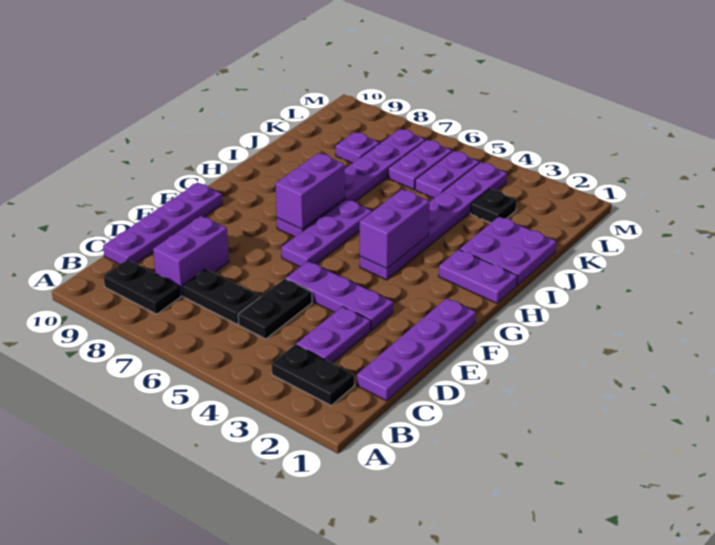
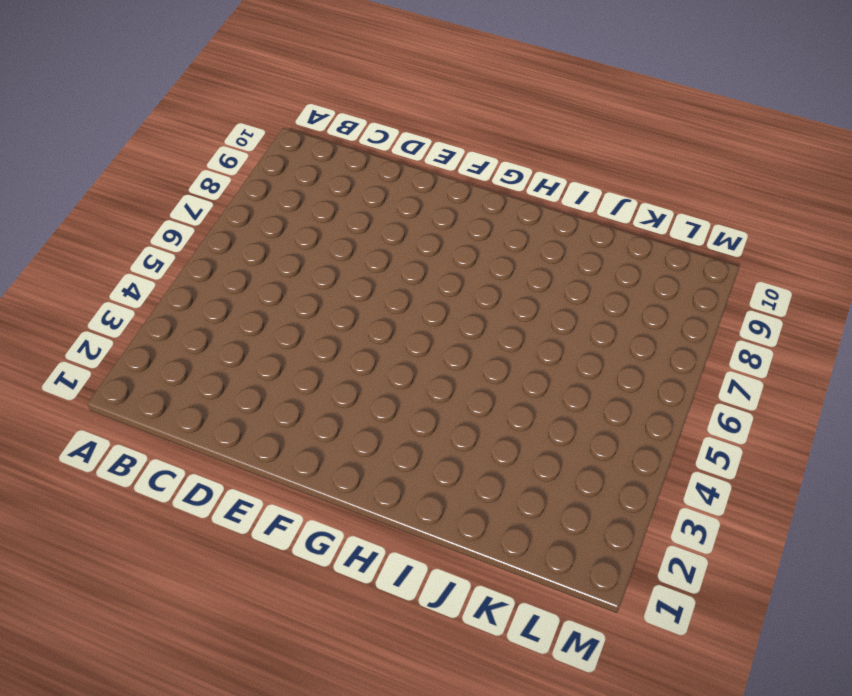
none -> black 1x2 plate [271,345,354,405]
none -> black 1x2 plate [103,260,181,314]
none -> purple 1x4 plate [357,298,476,401]

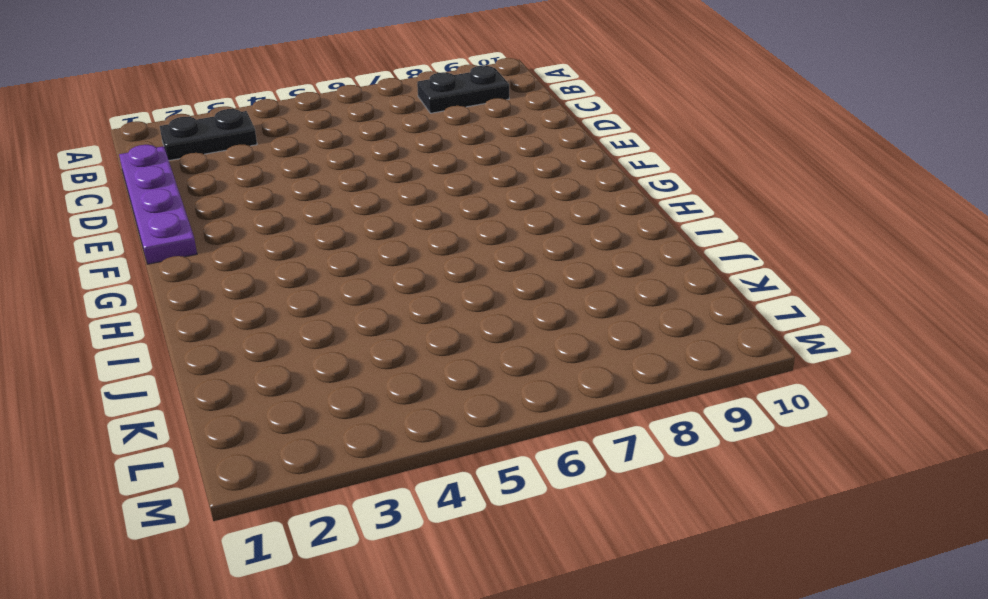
none -> purple 1x2 plate [296,307,371,363]
none -> black 1x2 plate [238,279,312,339]
none -> black 1x2 plate [182,269,260,324]

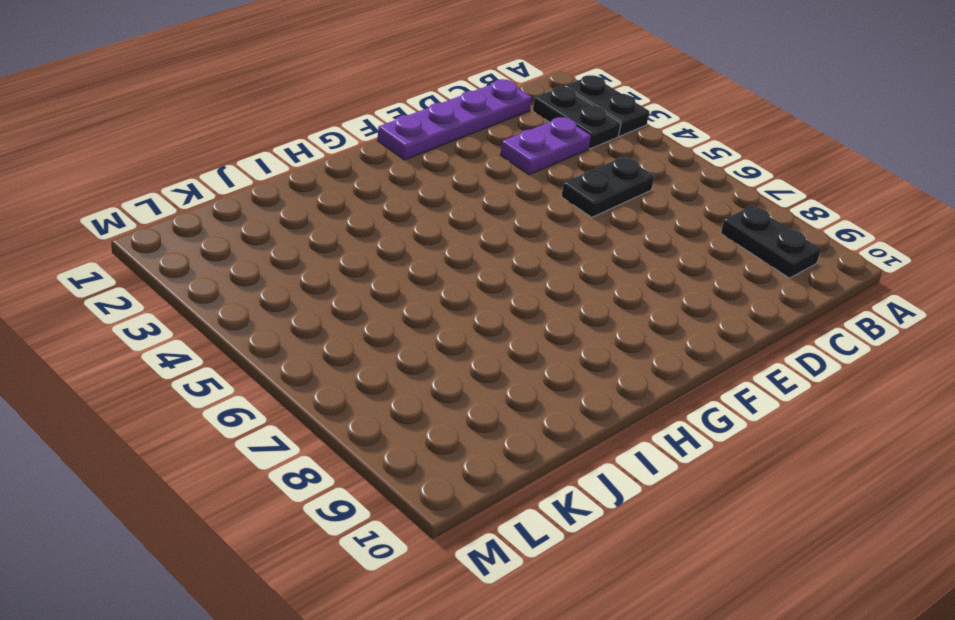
black 1x2 plate [564,75,650,136] -> black 1x2 plate moved to [182,269,260,324]
none -> purple 1x2 brick [153,216,229,296]
none -> purple 1x4 plate [103,182,222,264]
none -> purple 1x3 plate [286,261,393,330]

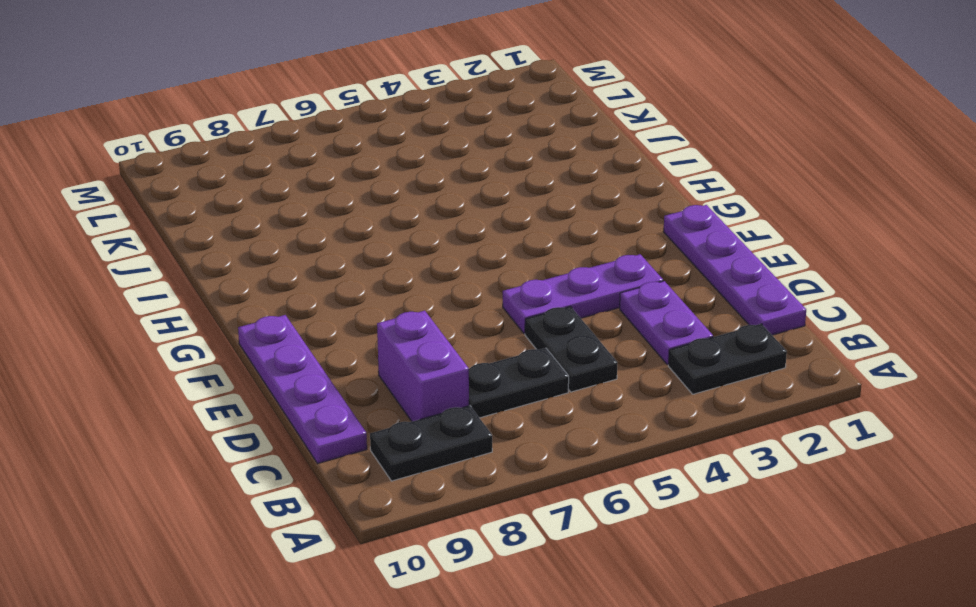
none -> purple 1x3 plate [281,199,372,267]
none -> purple 1x6 plate [360,162,507,280]
none -> purple 1x6 plate [277,129,425,237]

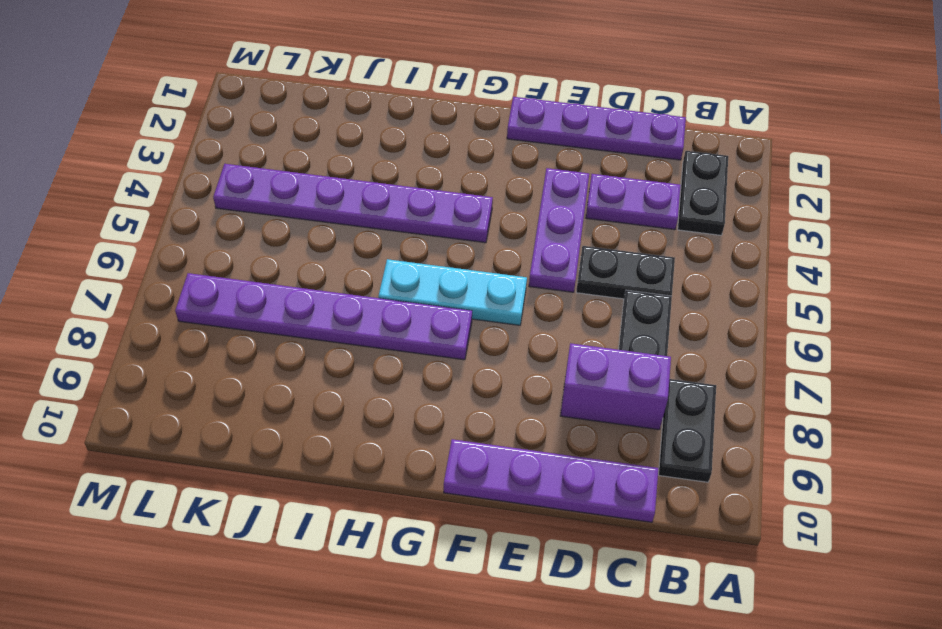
cyan 1x3 plate [378,259,527,325] -> purple 1x3 plate [281,199,372,267]
none -> purple 1x2 plate [439,249,517,303]
none -> purple 2x2 plate [460,217,557,285]
none -> black 1x1 plate [471,189,517,223]

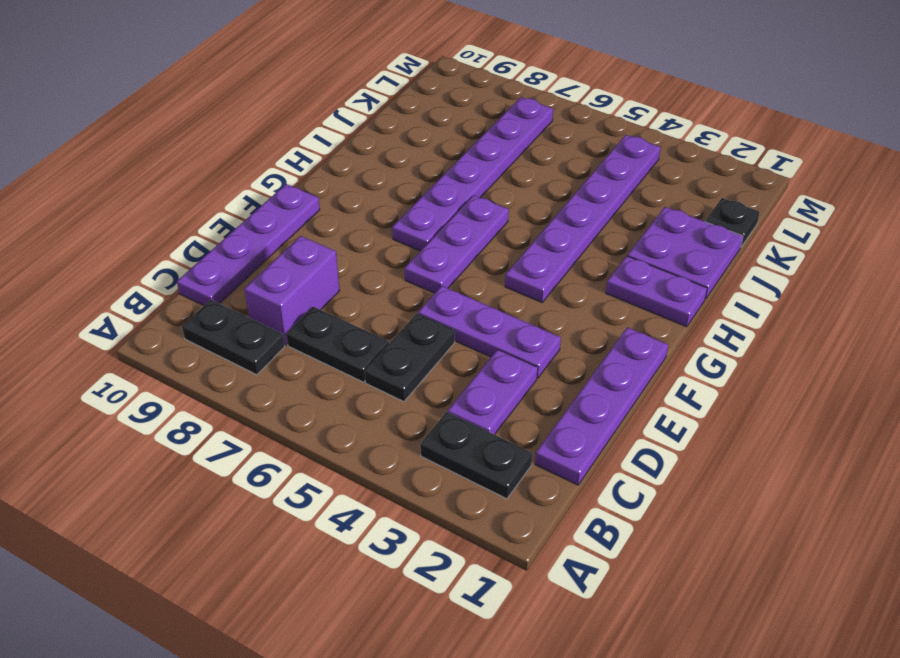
black 1x1 plate [705,198,760,247] -> black 1x1 plate moved to [471,189,517,223]
none -> purple 1x2 plate [415,151,479,198]
none -> purple 1x2 plate [388,140,452,189]
none -> purple 1x1 plate [336,132,380,163]

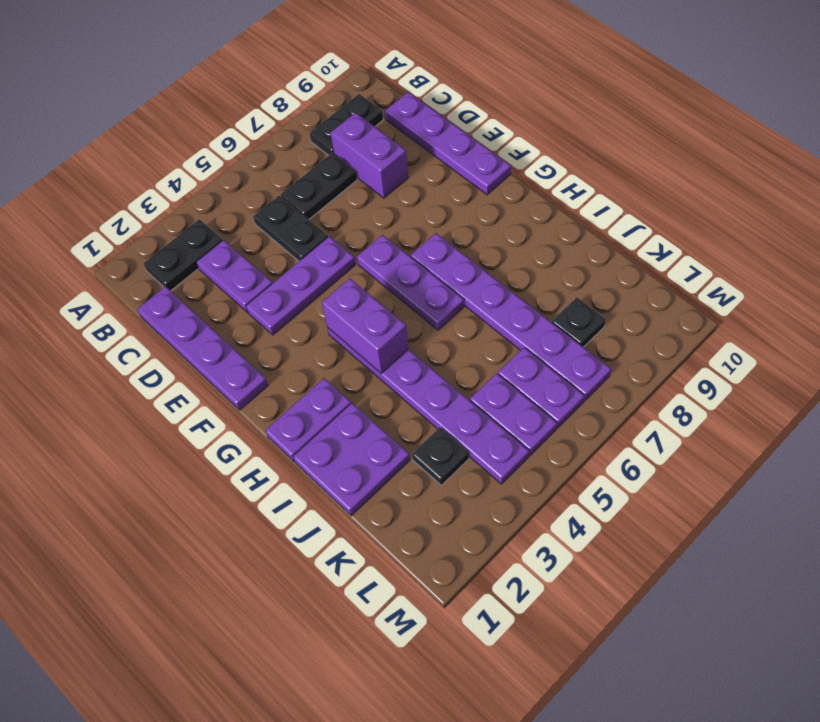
black 1x1 plate [552,297,606,347] -> purple 1x1 plate [336,132,380,163]
none -> purple 1x2 brick [275,153,345,229]

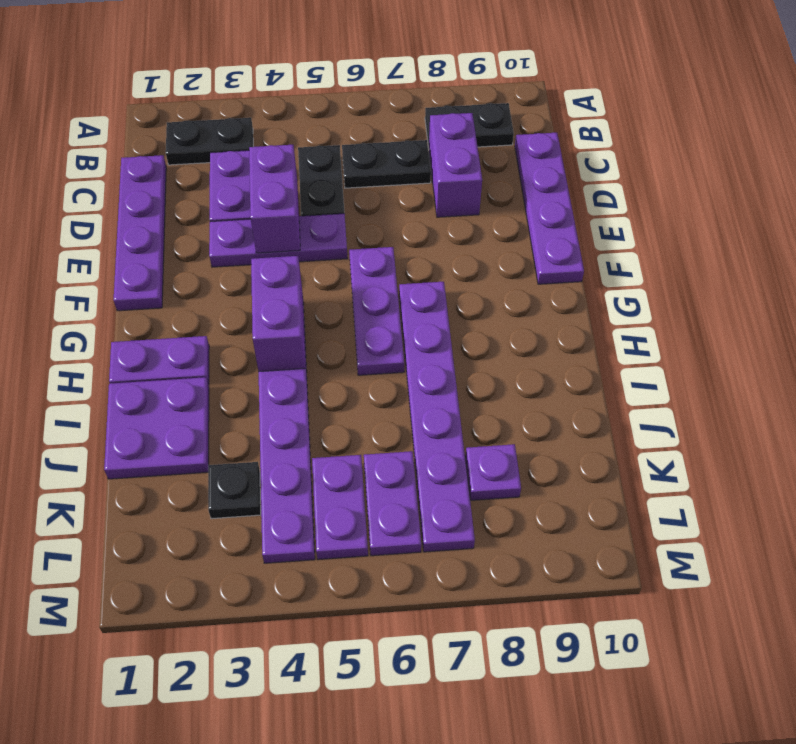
purple 1x2 brick [249,145,300,253] -> purple 1x2 brick moved to [275,153,345,229]

